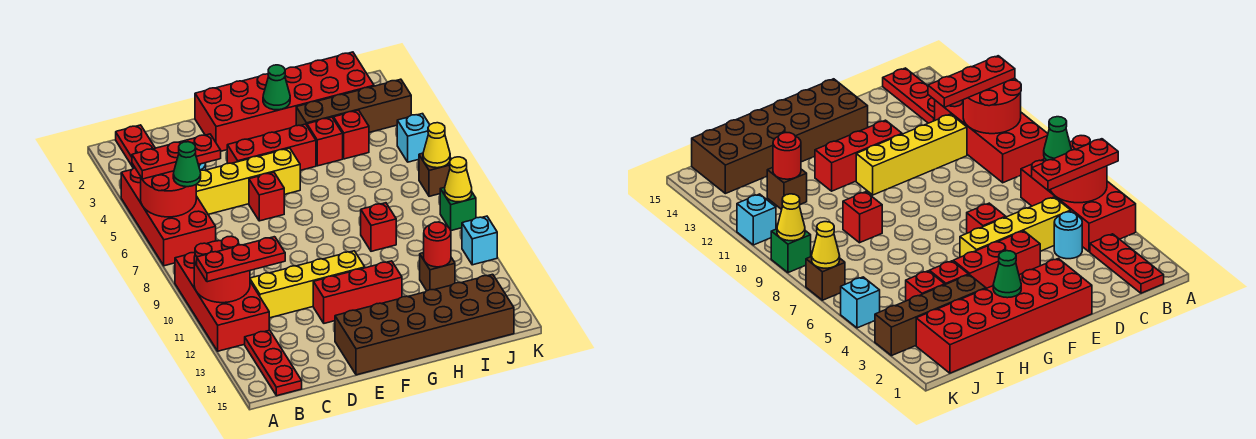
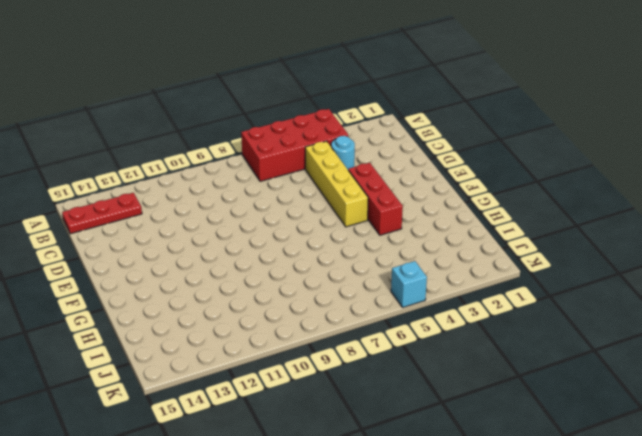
none -> red 2x4 brick [175,253,269,351]
none -> red 1x3 plate [116,125,155,168]
none -> yellow 1x4 brick [250,251,365,318]
none -> red 2x6 brick [195,52,374,151]

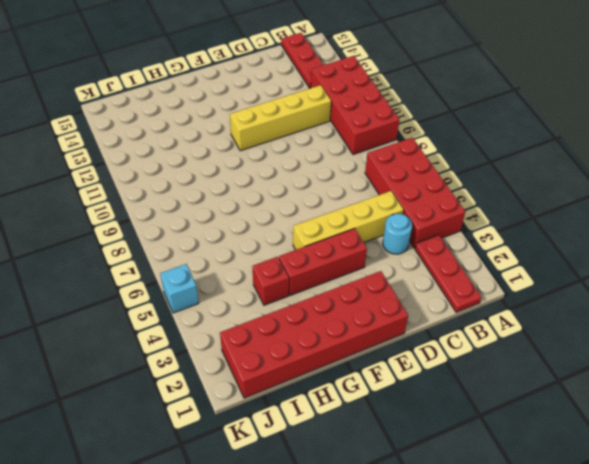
none -> red 1x1 brick [249,172,284,221]
none -> red 1x3 brick [313,261,402,323]
none -> brown 2x6 brick [335,274,514,375]
none -> brown 1x4 brick [296,79,411,132]

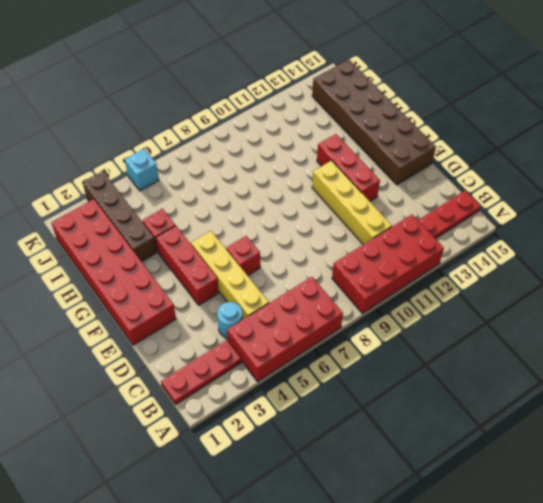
none -> red 1x1 brick [361,203,396,251]
none -> red 1x1 brick [334,110,369,159]
none -> brown 1x1 brick [420,253,455,291]
none -> brown 1x1 brick [419,153,451,196]

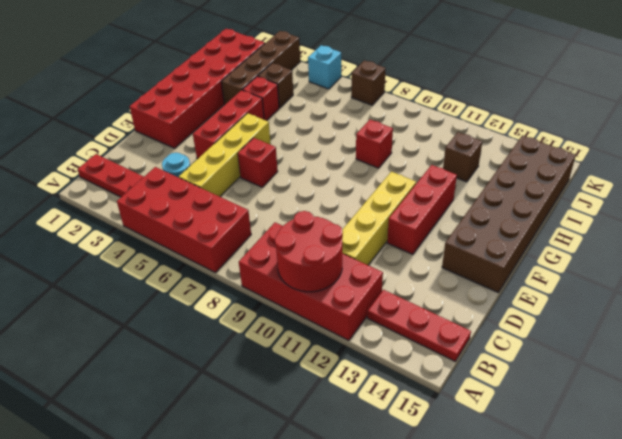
brown 1x1 brick [258,63,293,108] -> red 1x1 brick [334,110,369,159]
none -> green 1x1 brick [440,187,476,231]
none -> cyan 1x1 brick [462,216,497,265]
none -> red 2x2 round brick [141,171,196,217]
none -> green 1x1 cone [263,65,290,110]

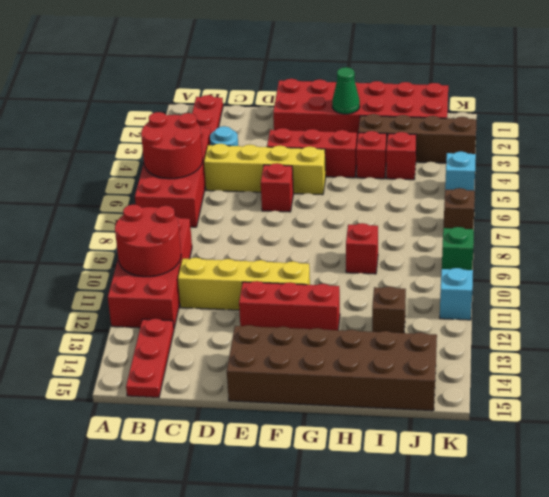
none -> red 1x1 round brick [423,222,451,267]
none -> yellow 1x1 cone [423,123,450,168]
none -> yellow 1x1 cone [445,157,472,202]
none -> red 1x3 plate [132,134,221,179]

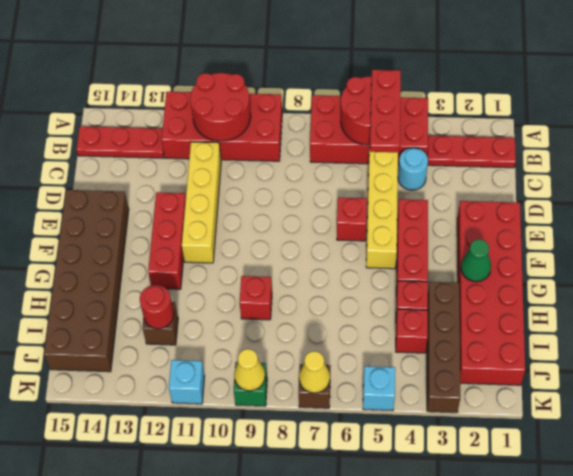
none -> red 1x3 plate [197,237,285,282]
none -> green 1x1 cone [173,142,201,187]

